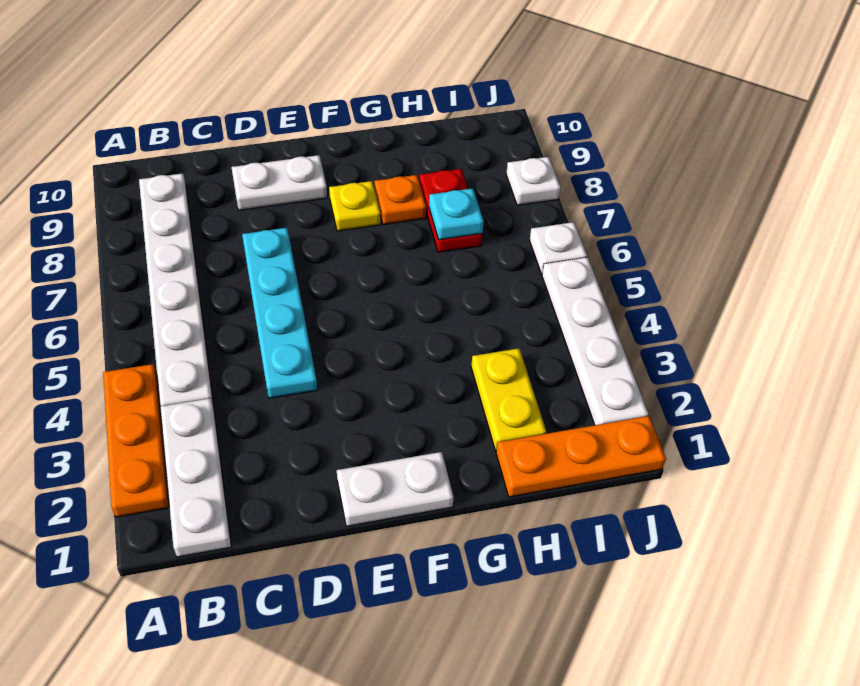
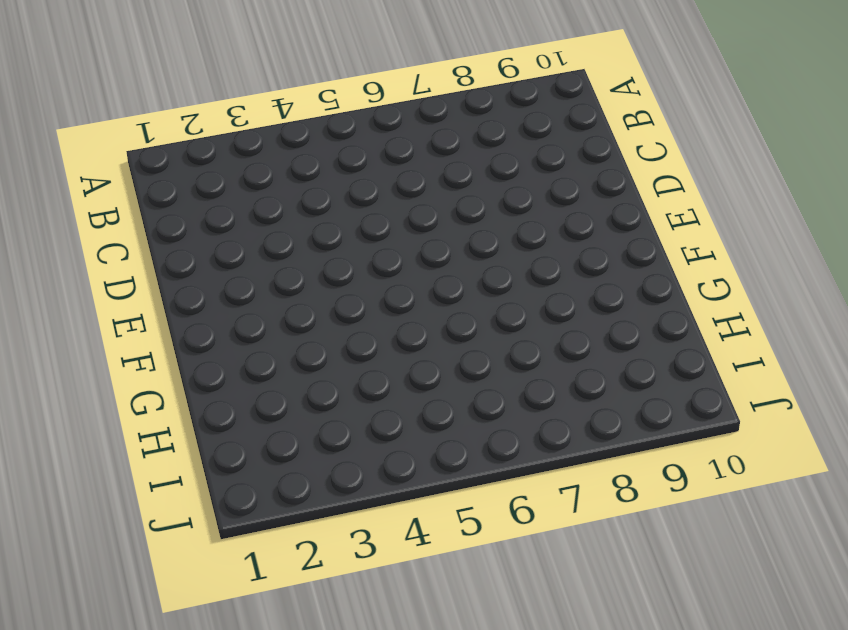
none -> orange 1x3 plate [103,364,169,517]
none -> white 1x3 plate [160,398,231,557]
none -> white 1x6 plate [139,173,213,406]

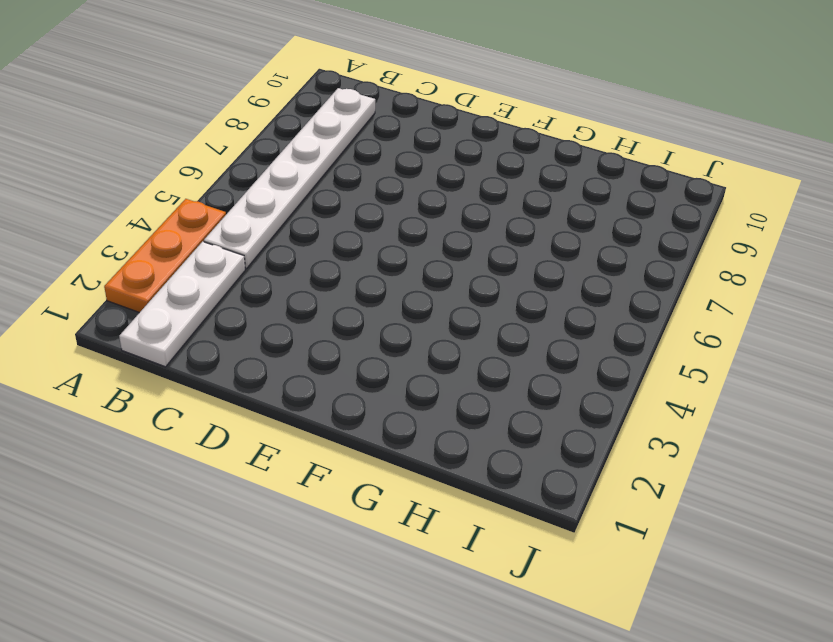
none -> cyan 1x4 plate [242,228,317,398]
none -> white 1x2 plate [232,155,327,210]
none -> white 1x2 plate [337,452,454,526]

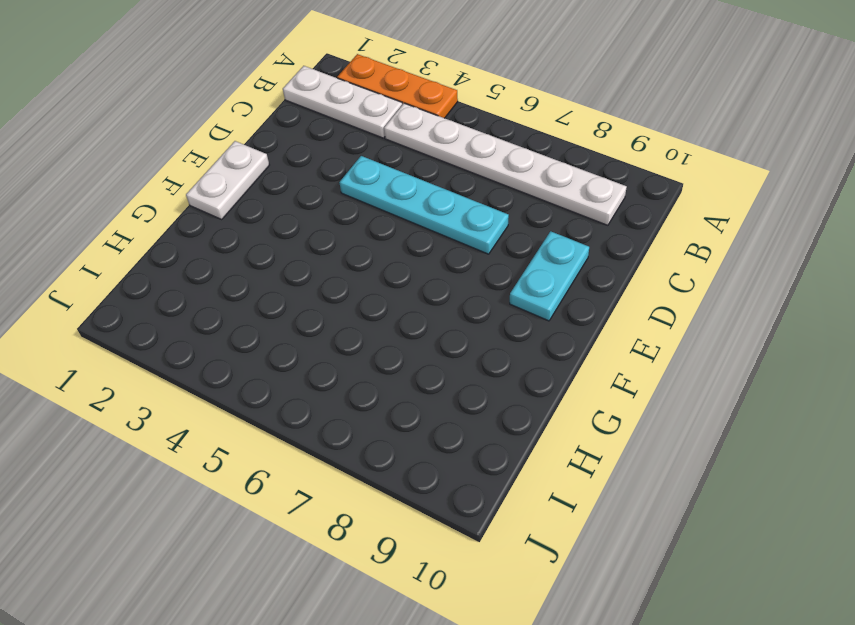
cyan 1x2 plate [510,231,589,321] -> white 1x2 plate [232,155,327,210]
none -> yellow 1x1 plate [329,181,381,231]
none -> orange 1x1 plate [374,175,426,225]
none -> orange 1x3 plate [496,416,666,497]

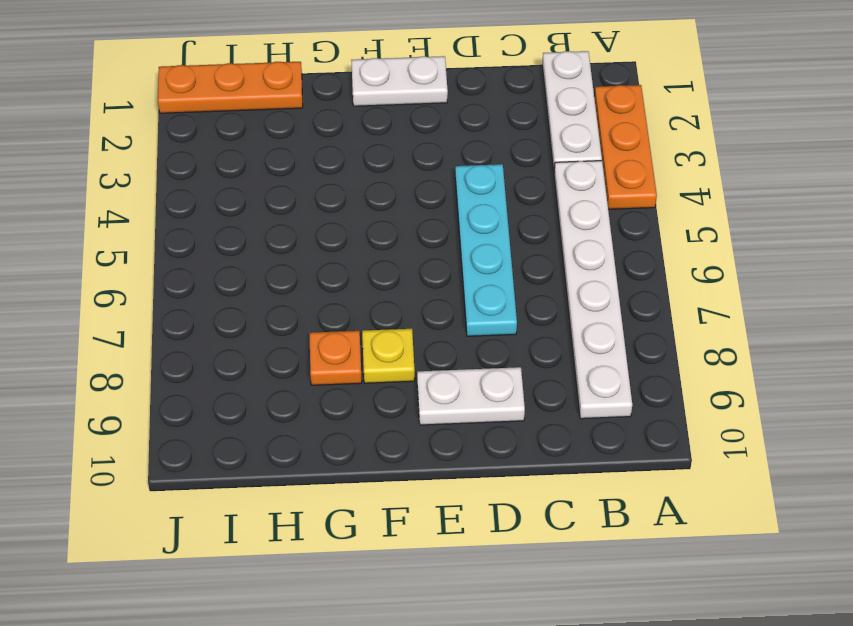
none -> yellow 1x2 plate [471,348,546,451]
none -> red 1x2 plate [419,169,483,252]
none -> white 1x4 plate [542,257,648,425]

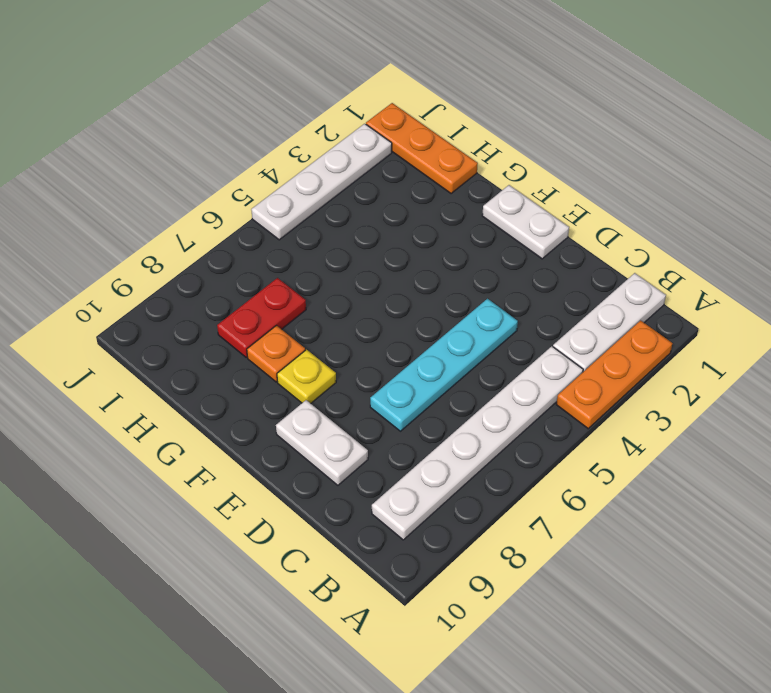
none -> yellow 1x2 plate [471,348,546,451]
none -> white 1x1 plate [530,222,587,274]
none -> white 1x1 plate [506,157,561,205]

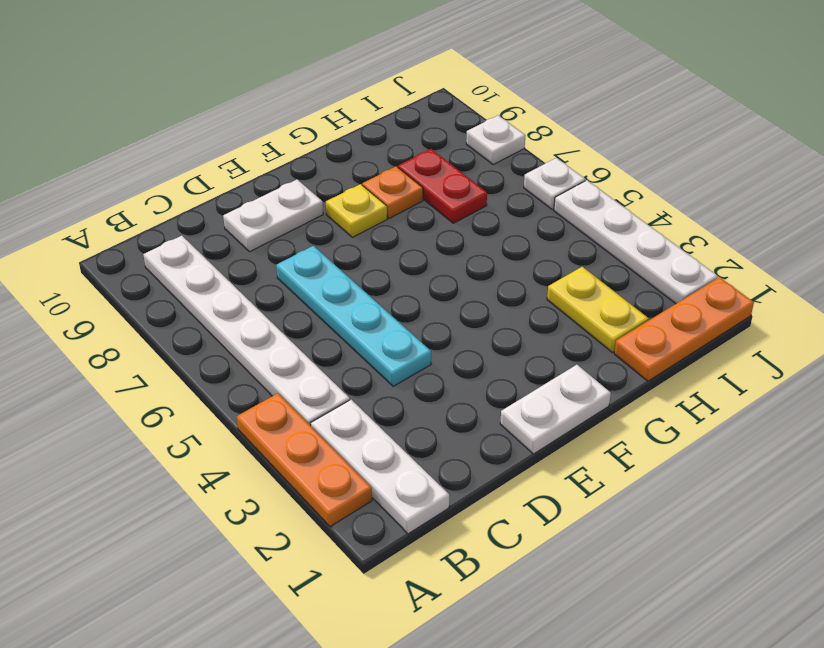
none -> cyan 1x1 plate [429,188,484,240]

